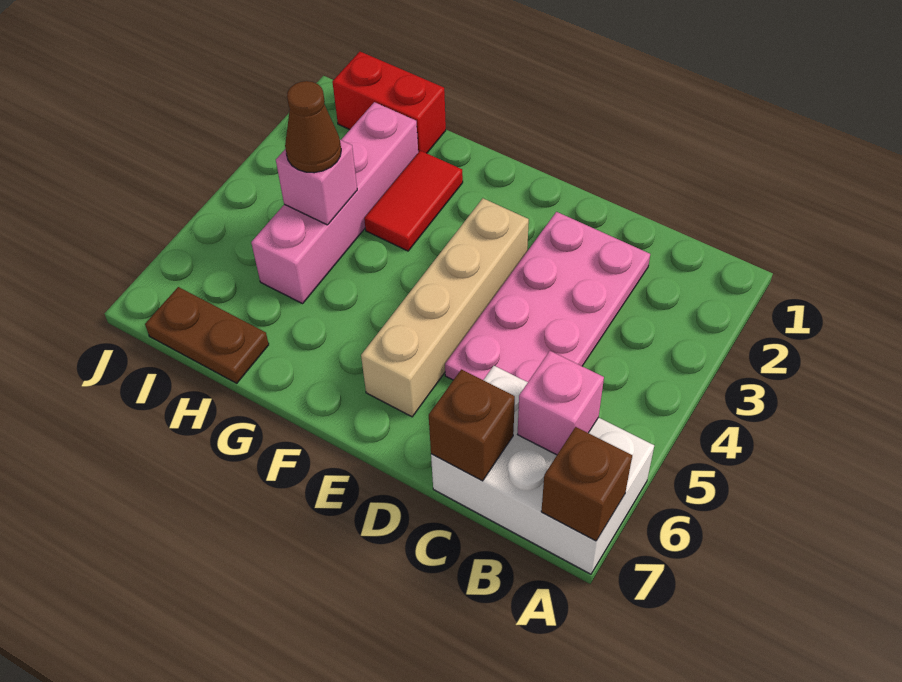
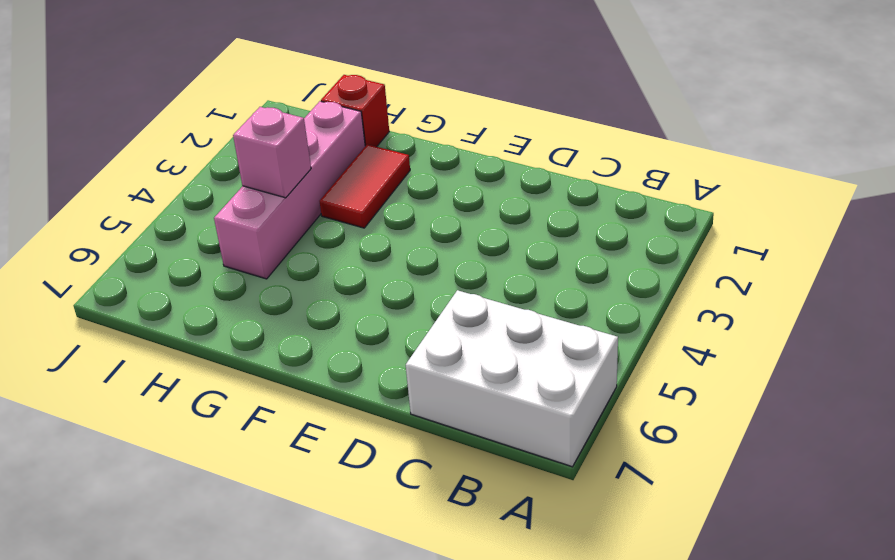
red 1x1 brick [321,75,389,147] -> red 1x2 brick [333,52,446,153]
none -> pink 2x4 plate [445,212,650,382]
none -> tan 1x4 brick [361,198,529,417]
none -> brown 1x2 plate [145,287,269,383]

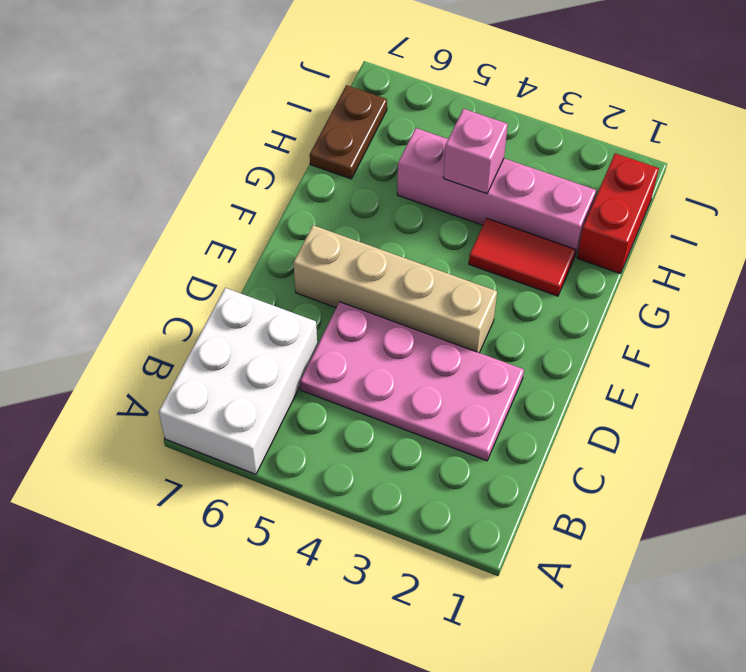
none -> brown 1x1 brick [541,427,632,541]
none -> pink 1x1 brick [518,351,604,455]
none -> brown 1x1 brick [429,369,515,481]

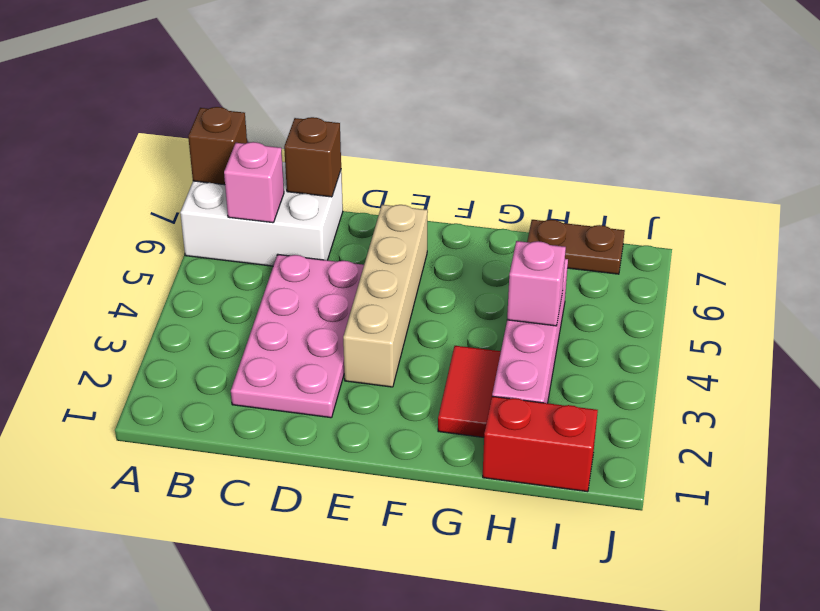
none -> brown 1x1 cone [285,81,341,173]

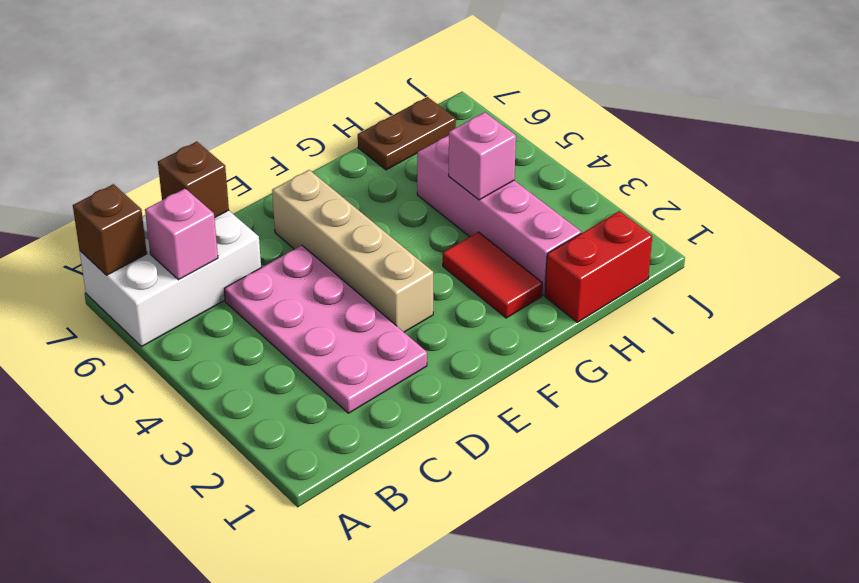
none -> brown 1x1 cone [285,81,341,173]

